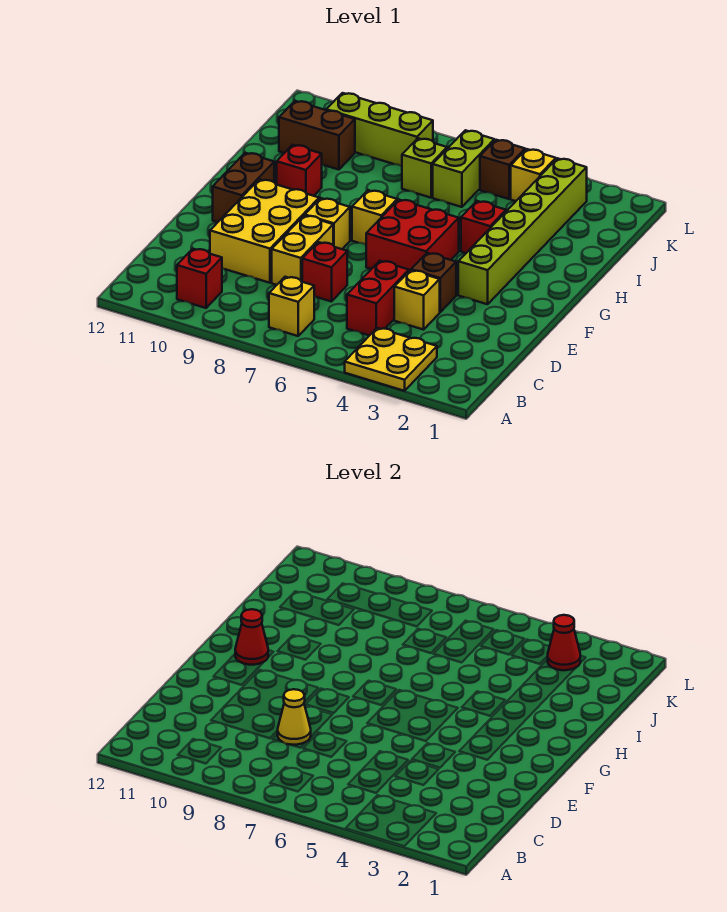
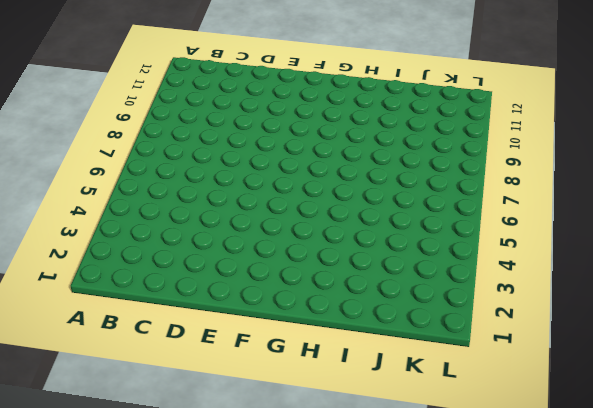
none -> yellow 2x2 plate [345,328,437,391]
none -> yellow 1x1 brick [269,277,314,336]
none -> red 1x1 brick [177,249,222,308]

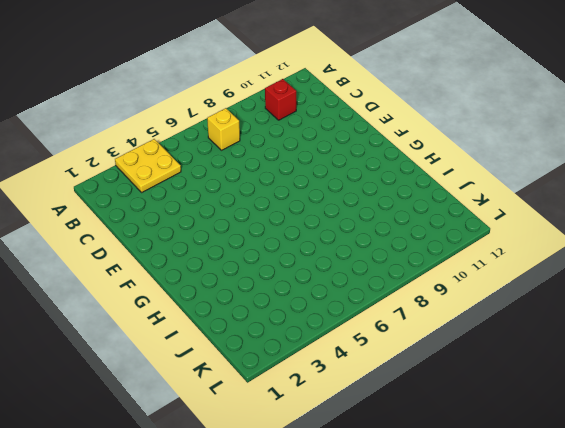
none -> red 1x2 brick [347,261,409,336]
none -> yellow 1x1 brick [394,270,440,330]
none -> red 1x1 brick [302,242,347,302]

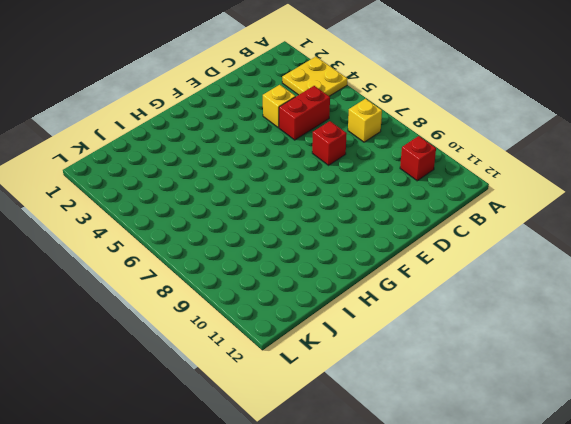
none -> yellow 1x2 brick [272,215,333,285]
none -> yellow 2x3 brick [210,179,319,283]
none -> brown 1x1 brick [411,253,456,312]

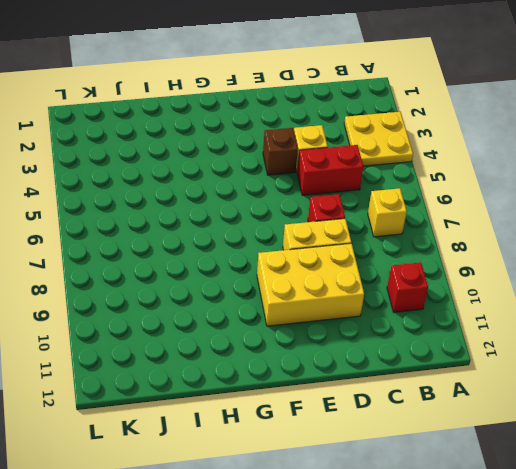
none -> lime 1x6 brick [458,158,587,304]
none -> red 2x2 brick [366,200,459,271]
none -> yellow 1x1 brick [305,198,350,249]

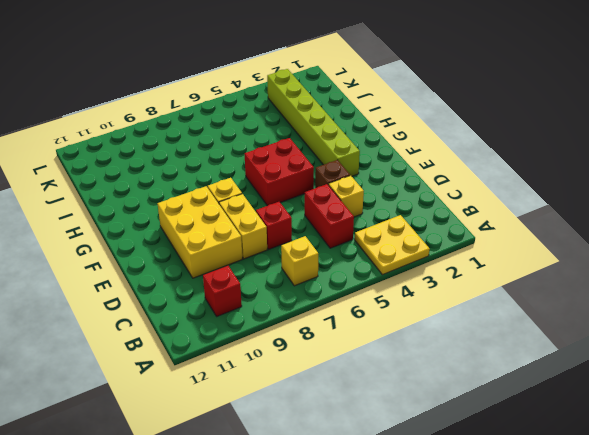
none -> brown 1x2 brick [213,153,274,222]
none -> yellow 1x1 brick [352,190,397,245]
none -> red 1x1 brick [461,201,506,253]

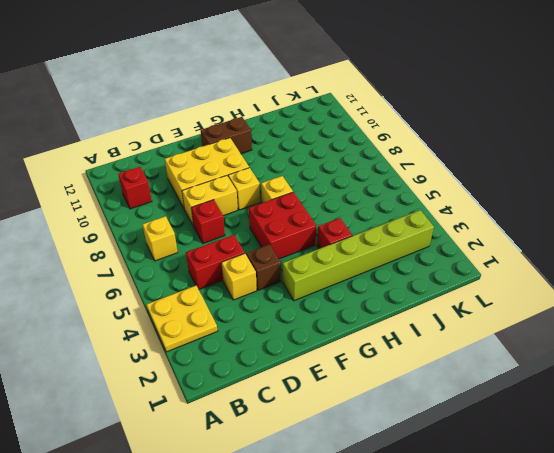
none -> red 1x1 brick [277,145,322,196]
none -> lime 1x2 brick [433,130,494,207]
none -> lime 1x1 brick [402,138,447,198]

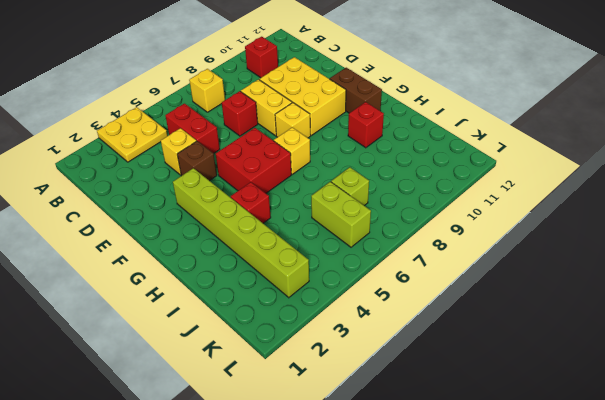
none -> brown 1x2 brick [279,101,355,170]
none -> yellow 1x1 brick [511,149,556,201]
none -> brown 1x1 brick [480,140,525,199]

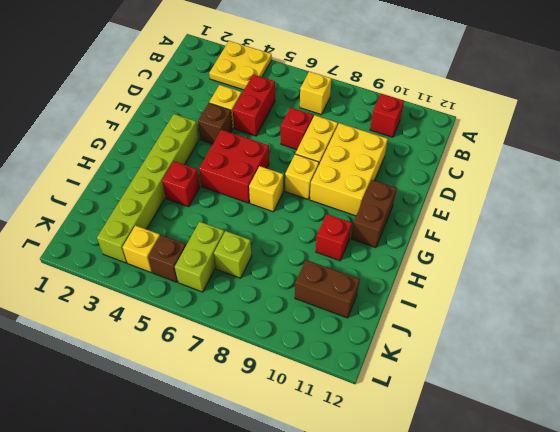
none -> lime 1x3 brick [326,93,433,166]
none -> yellow 1x1 cone [277,689,311,745]
none -> red 1x1 cone [235,609,268,665]

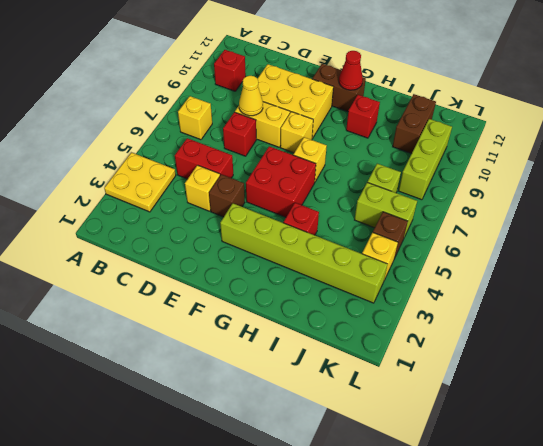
none -> red 1x1 cone [548,615,580,670]

